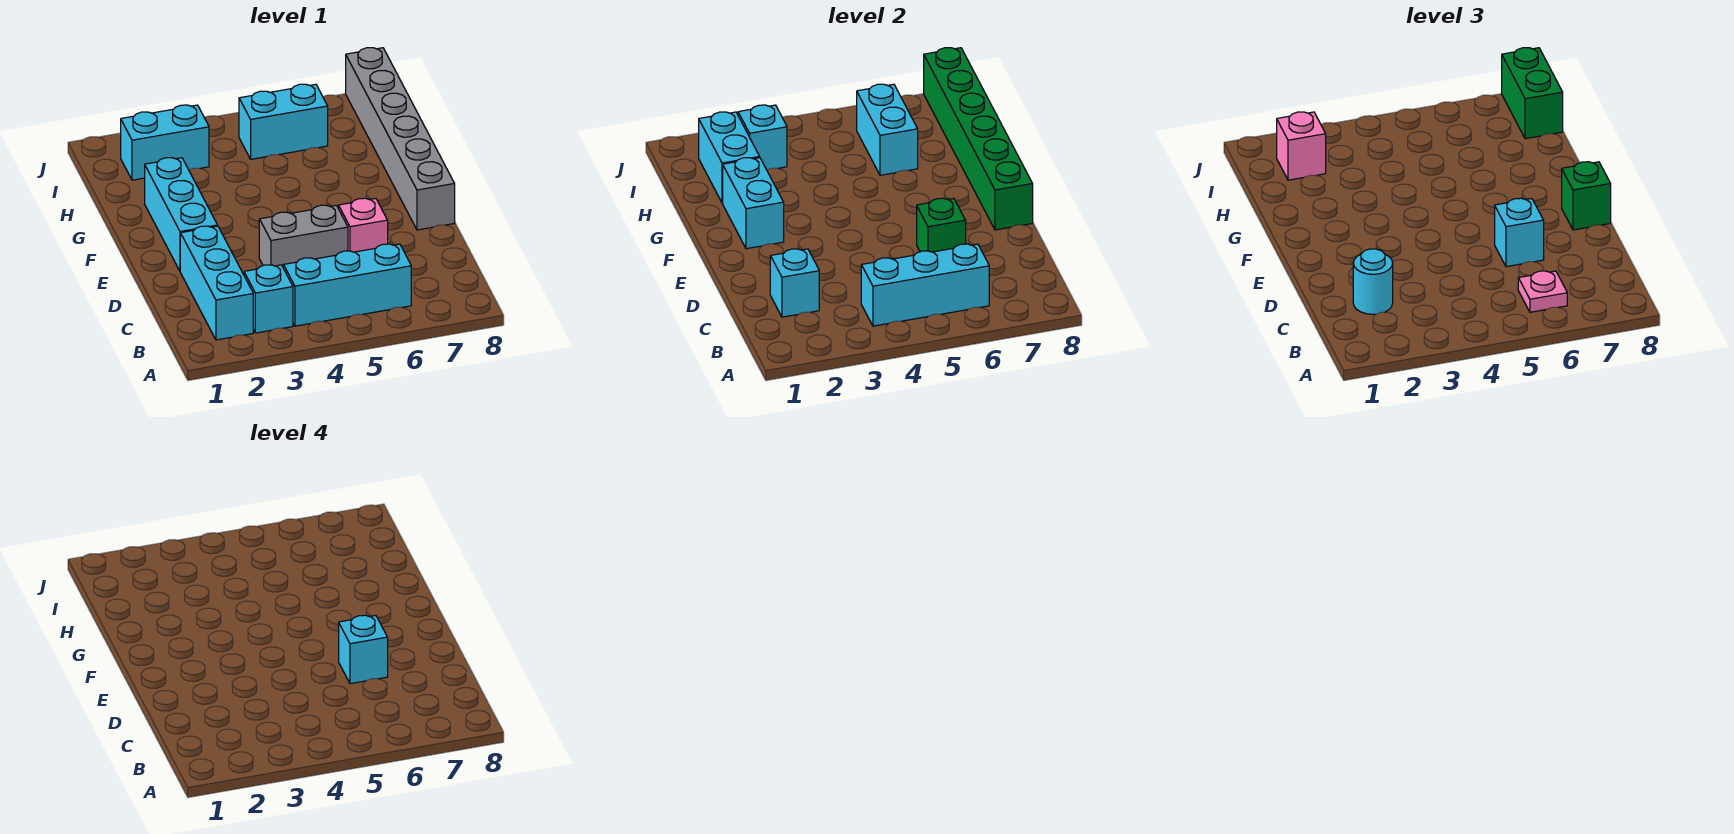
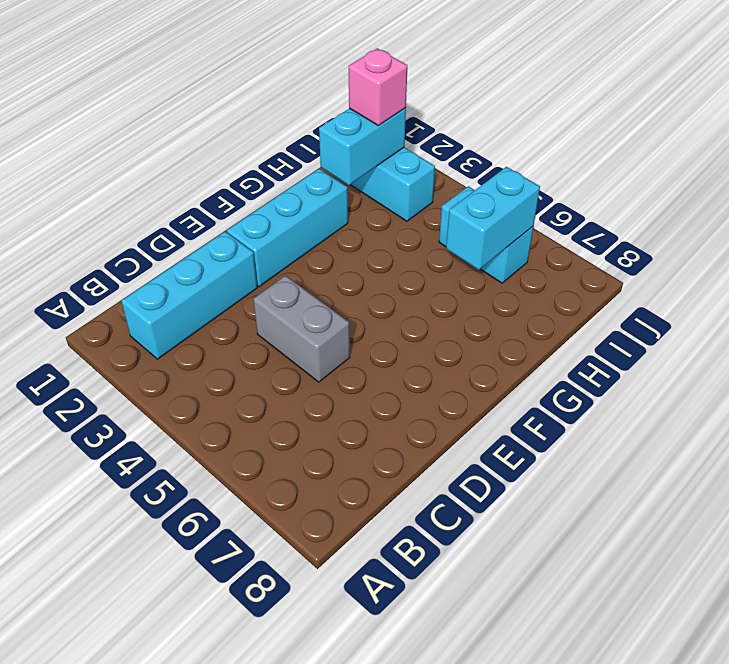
none -> cyan 1x1 brick [244,265,293,333]
none -> cyan 1x3 brick [283,244,411,326]
none -> pink 1x1 brick [339,198,388,252]

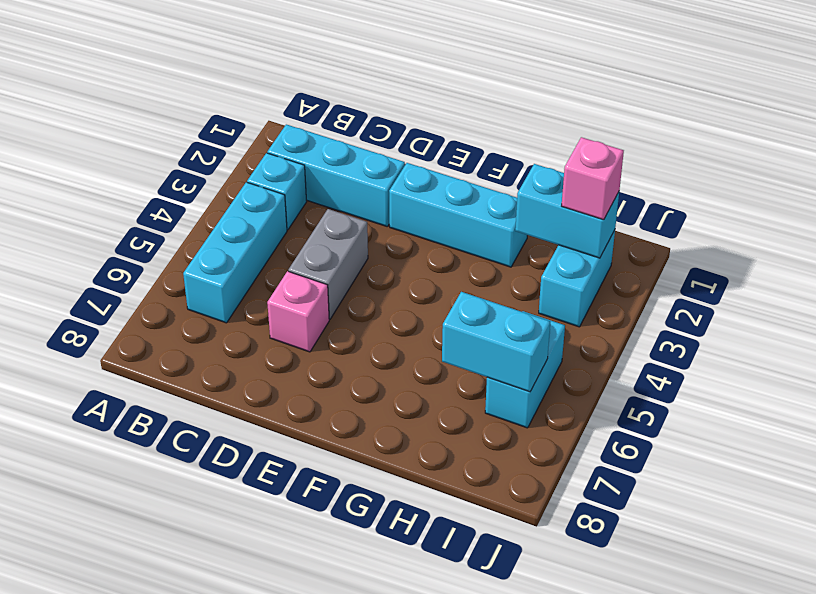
none -> grey 1x6 brick [346,48,455,230]
none -> cyan 1x3 brick [861,244,989,326]
none -> cyan 1x1 brick [770,249,819,317]

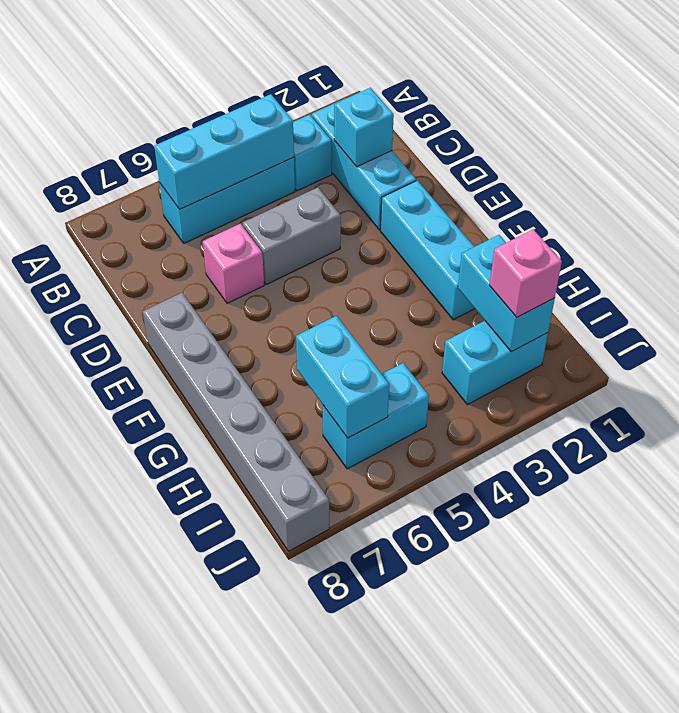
none -> green 1x1 brick [917,198,966,252]
none -> green 1x6 brick [924,48,1033,230]
none -> cyan 1x2 brick [723,158,784,249]

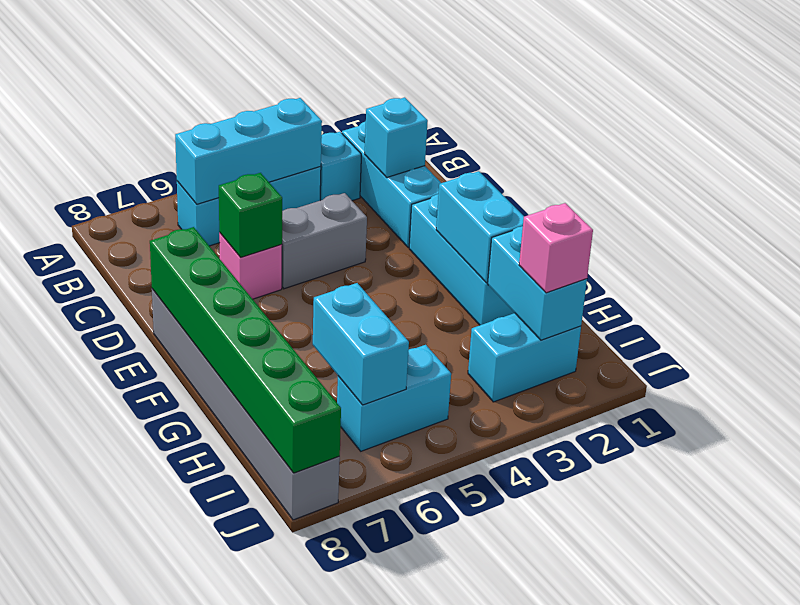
none -> cyan 1x1 brick [738,105,787,170]
none -> pink 1x1 plate [1518,271,1567,312]
none -> cyan 1x1 round brick [1353,249,1393,314]

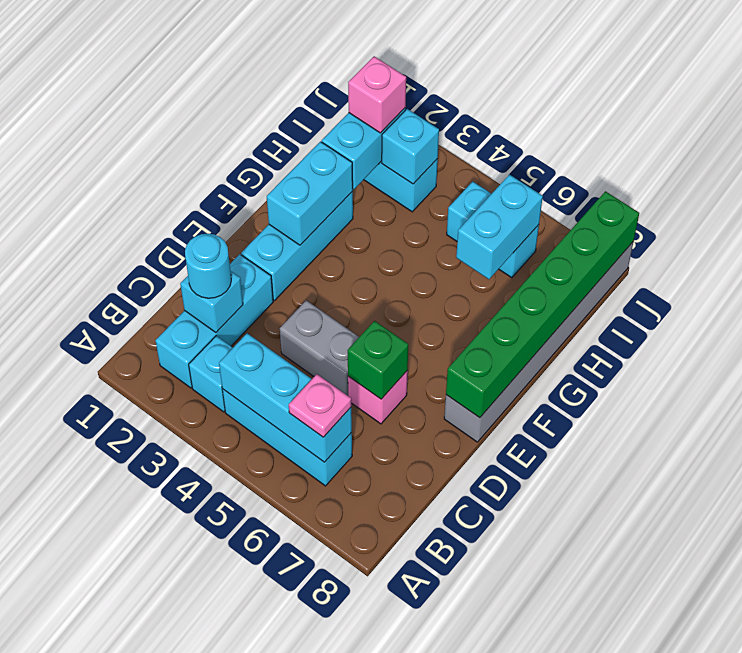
none -> cyan 1x1 brick [1495,198,1544,267]
none -> green 1x1 brick [1562,162,1611,230]
none -> green 1x2 brick [1502,48,1563,139]

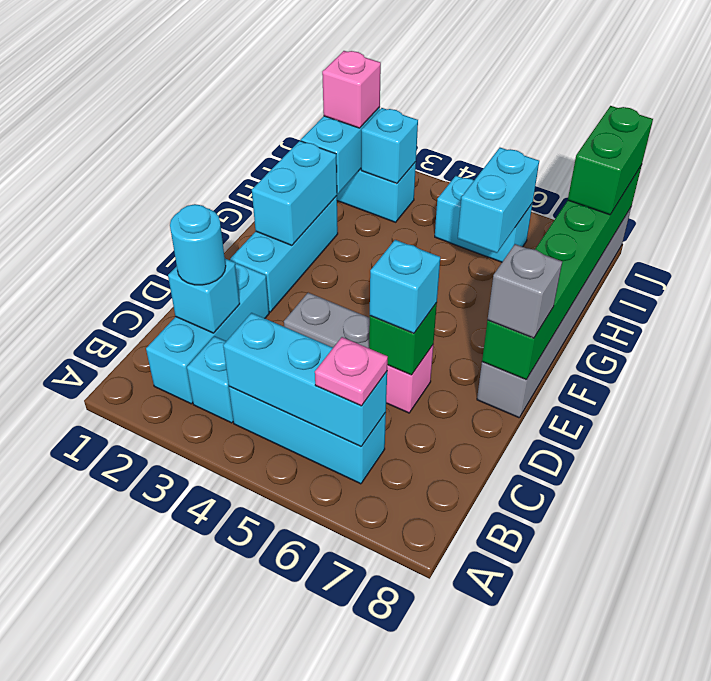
grey 1x1 brick [488,244,562,338] -> green 1x1 brick [1562,162,1611,230]
none -> cyan 1x1 brick [339,615,388,684]

